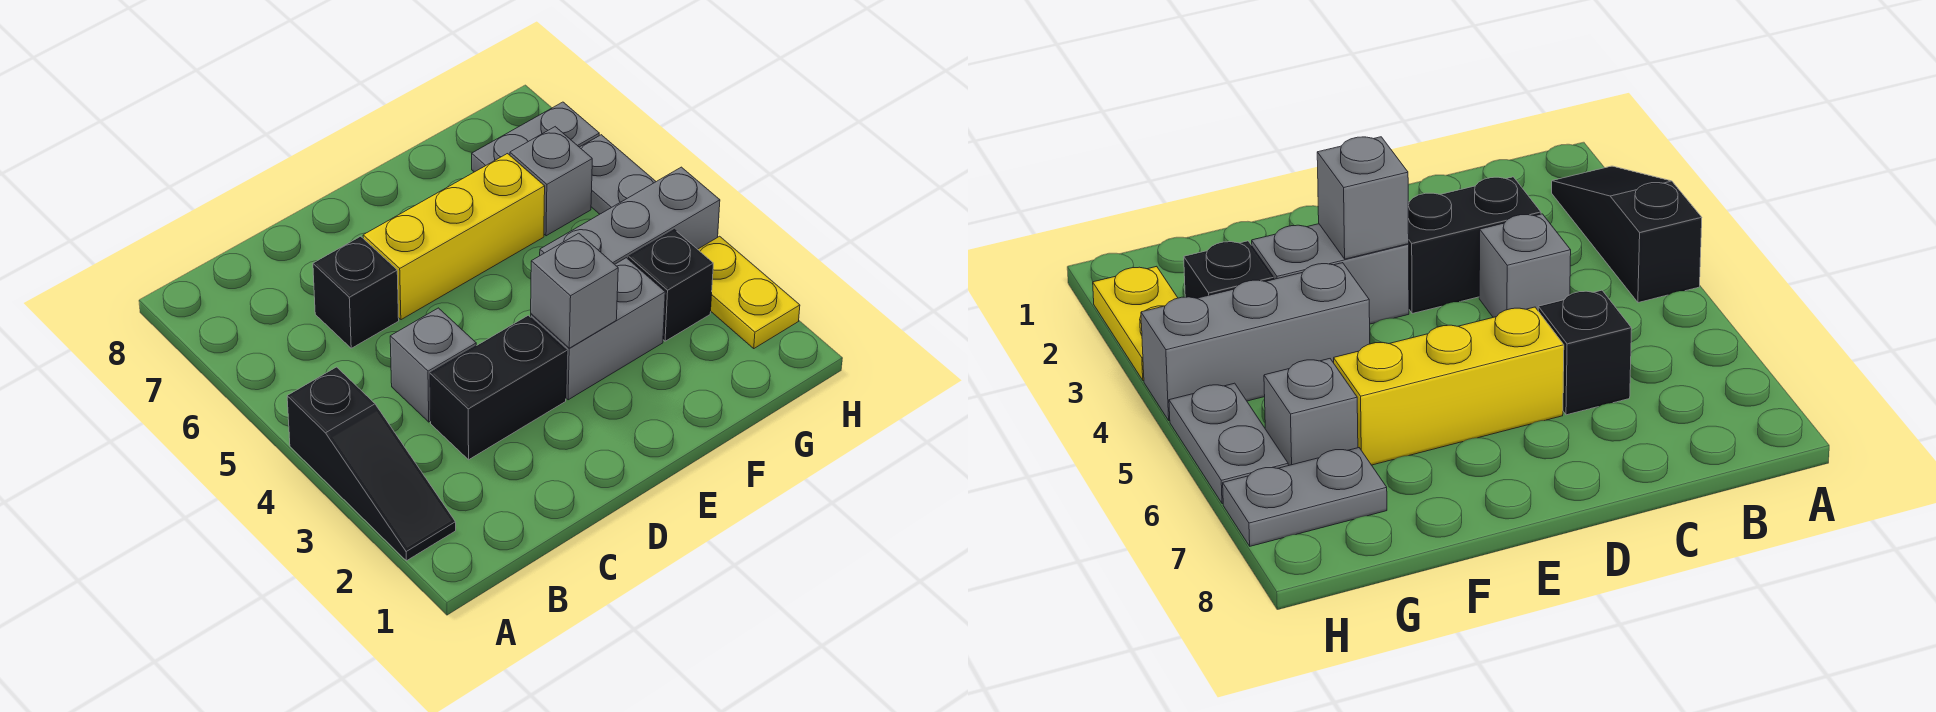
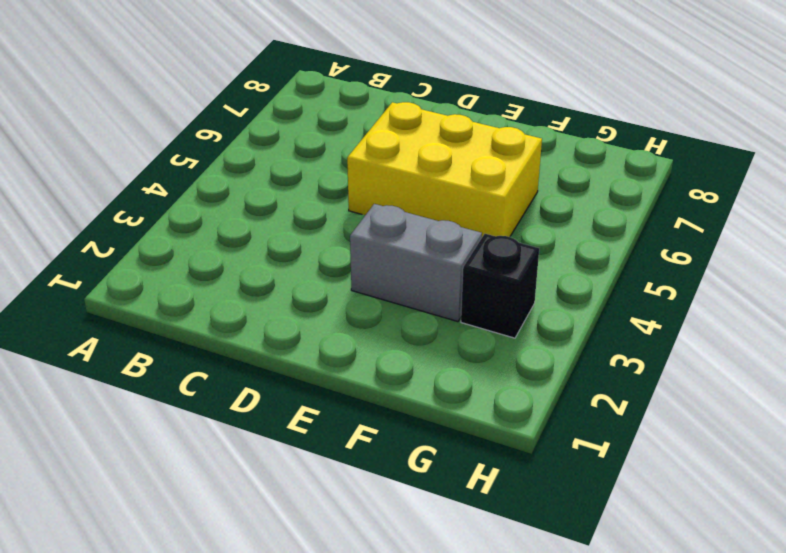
yellow 2x3 brick [347,102,542,237] -> yellow 1x3 brick [363,154,545,320]
none -> black 1x3 slope [287,367,456,561]
none -> black 1x2 brick [430,315,567,460]
none -> grey 1x1 brick [390,308,476,422]

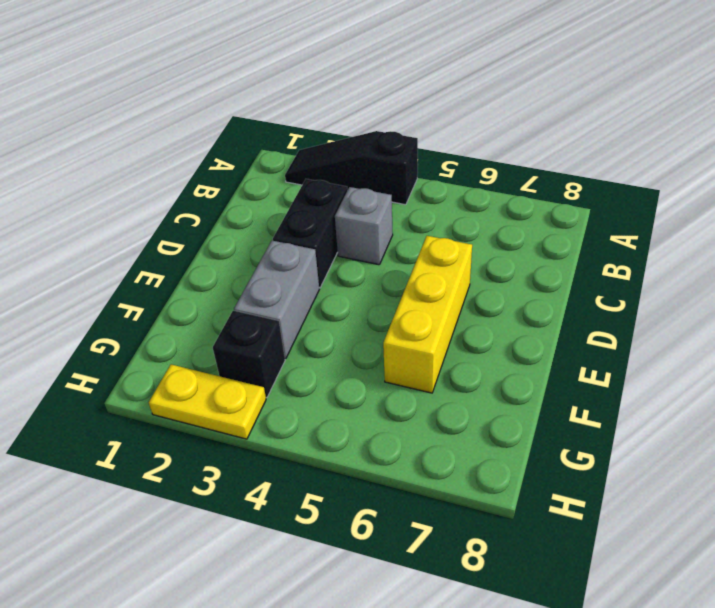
none -> black 1x1 brick [313,236,399,348]
none -> grey 1x3 brick [540,167,720,264]
none -> grey 1x1 brick [510,127,592,236]

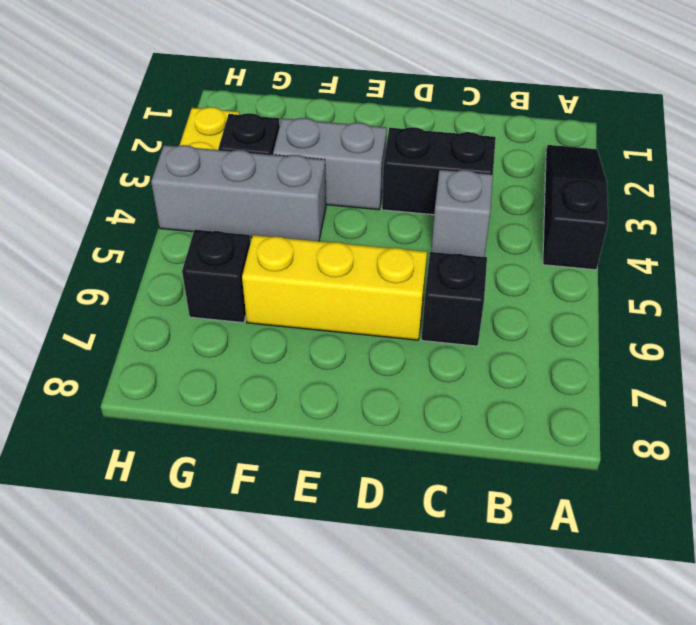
black 1x1 brick [182,230,250,323] -> grey 1x1 brick [510,127,592,236]
none -> grey 1x2 plate [472,102,599,172]
none -> grey 1x2 plate [580,135,656,214]
none -> grey 1x1 brick [531,233,618,348]

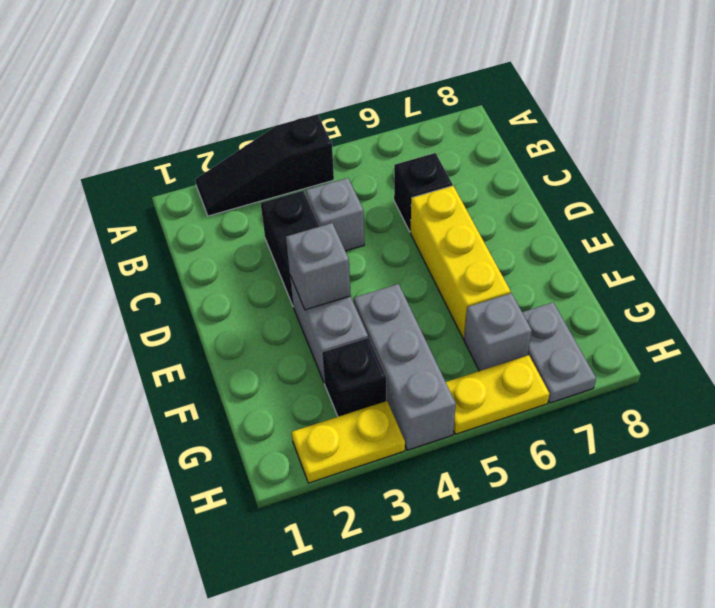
yellow 1x2 plate [446,355,549,434] -> grey 1x2 plate [580,135,656,214]

